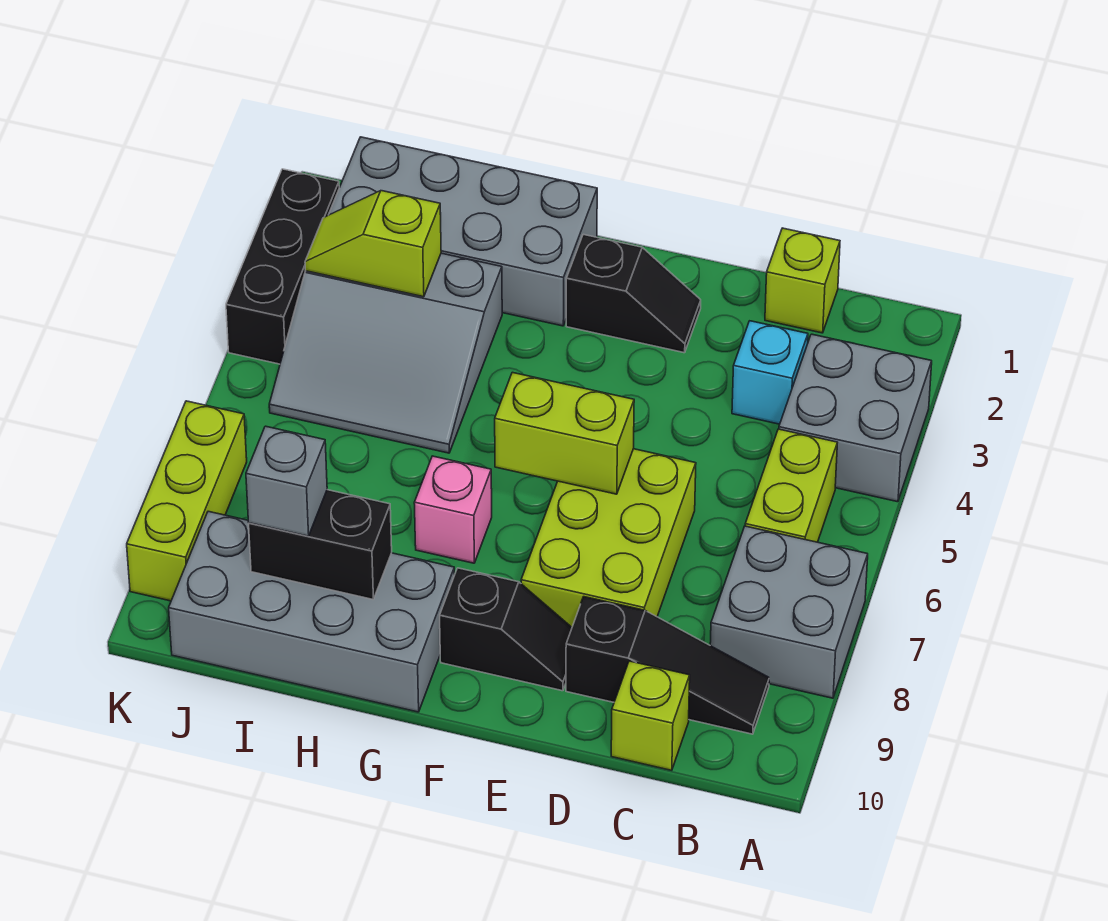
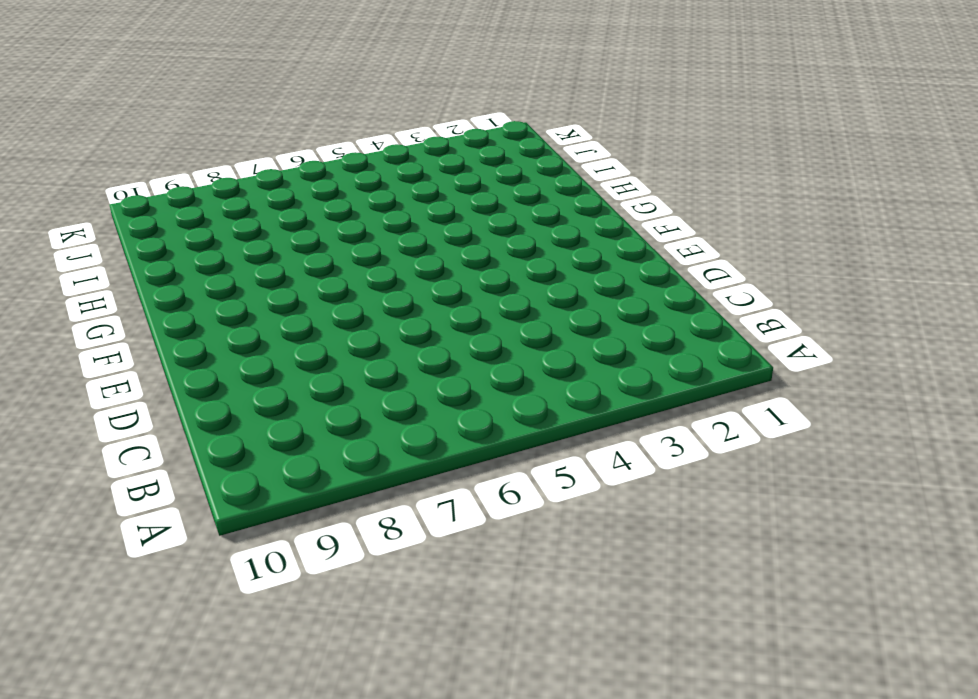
none -> grey 2x2 brick [779,334,932,502]
none -> grey 2x2 brick [710,526,868,698]
none -> lime 1x2 brick [745,429,837,542]

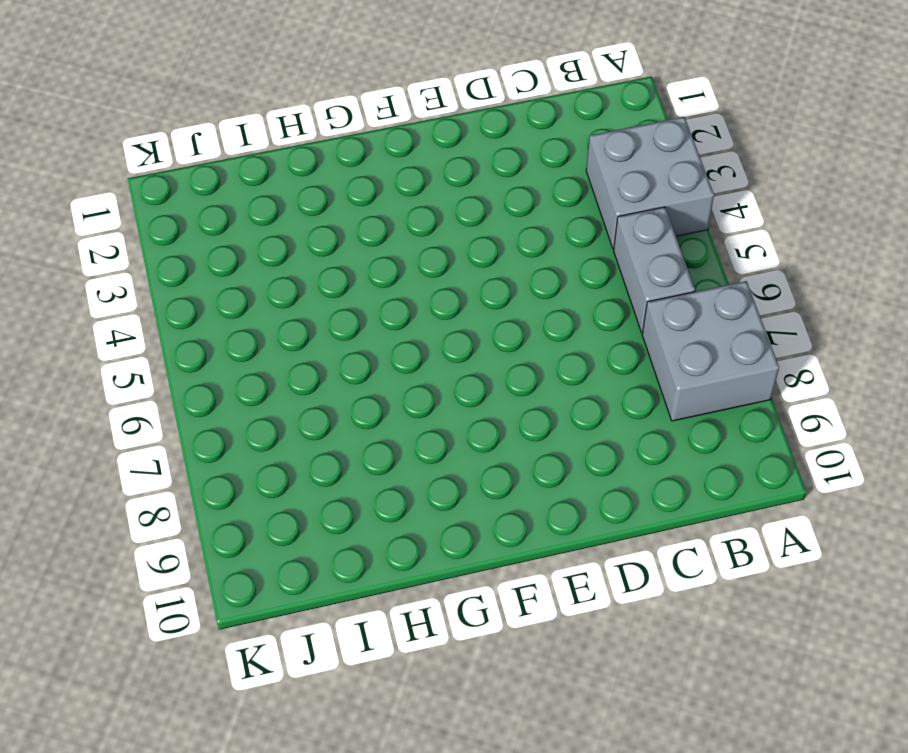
grey 1x2 brick [614,207,695,333] -> lime 1x2 brick [745,429,837,542]
none -> black 1x3 slope [566,597,769,734]
none -> lime 1x1 brick [765,228,840,333]
none -> cyan 1x1 brick [732,321,808,424]

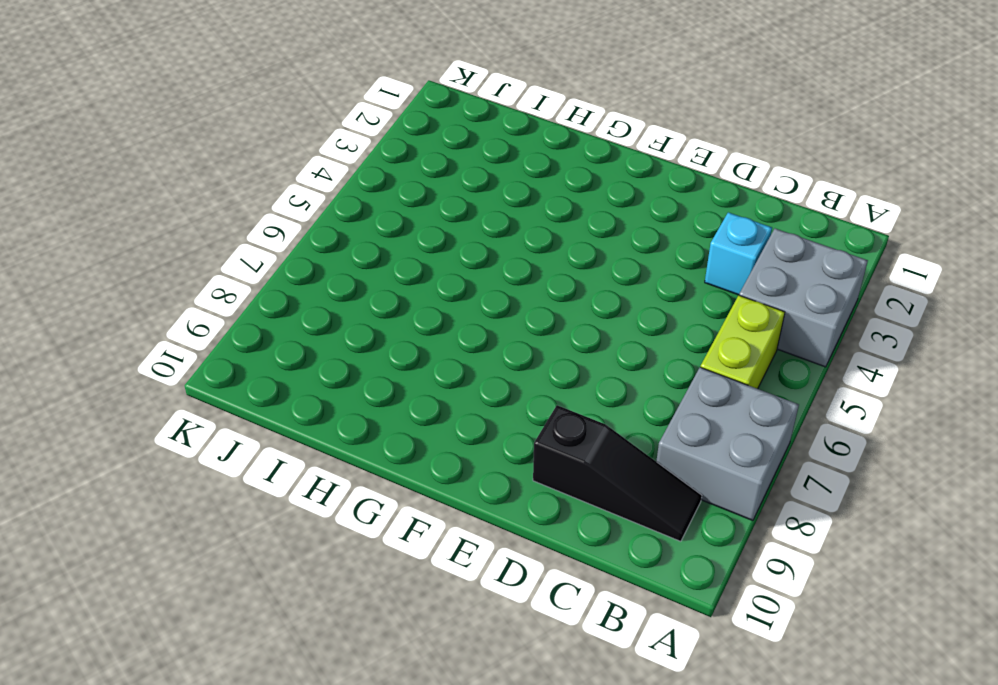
none -> lime 1x1 brick [765,228,840,333]
none -> lime 1x1 brick [611,661,690,770]
none -> lime 2x3 brick [521,449,696,627]

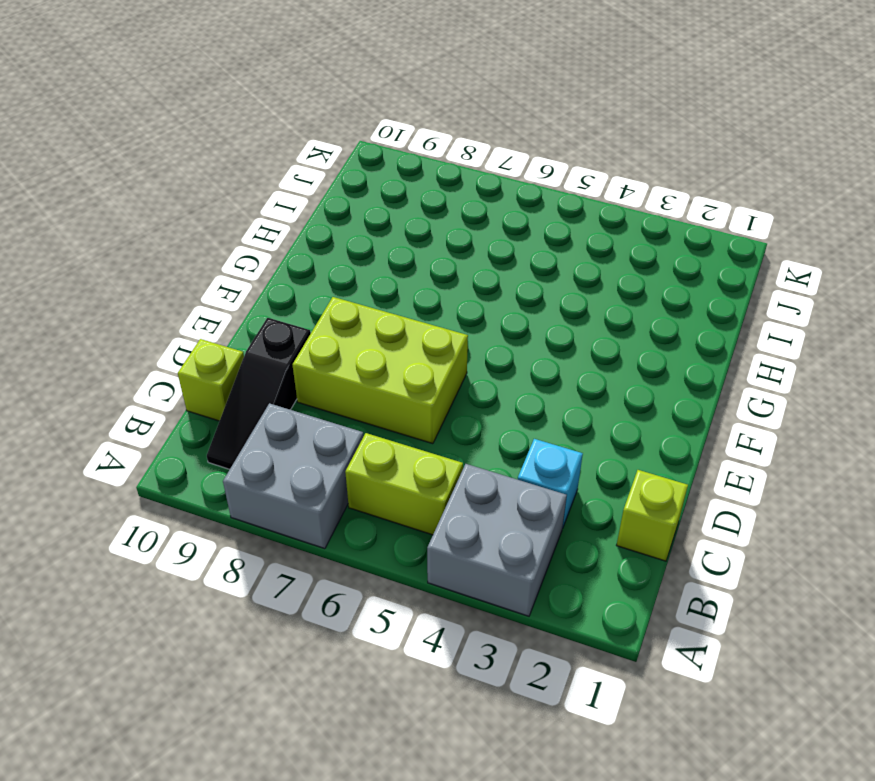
none -> black 1x2 slope [566,234,701,353]
none -> black 1x2 slope [440,568,572,691]
none -> grey 2x4 brick [329,137,597,326]

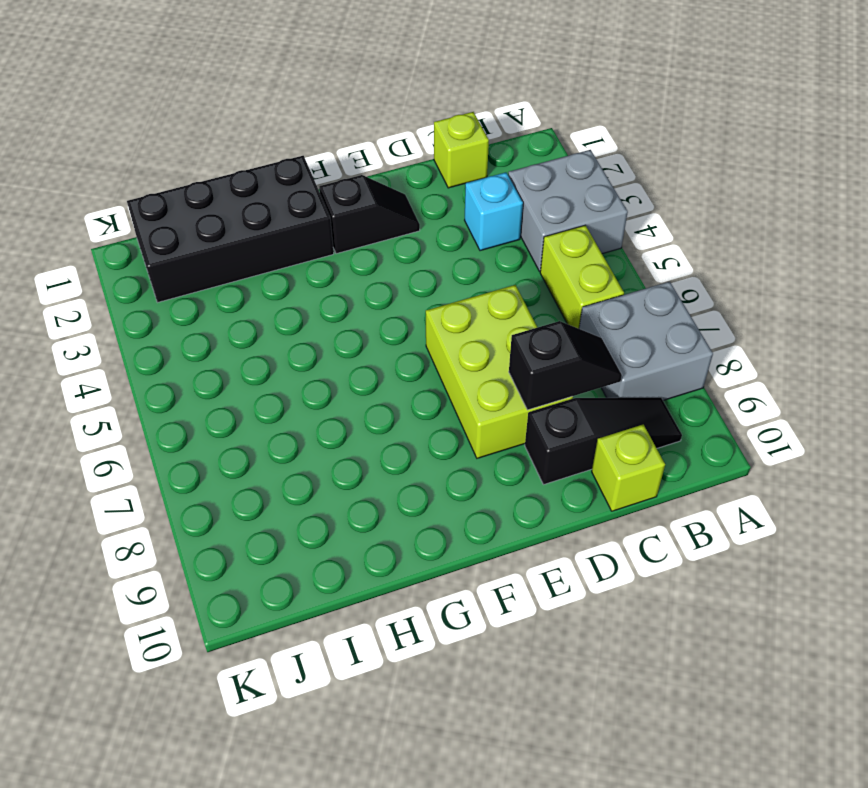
black 1x2 slope [509,321,622,410] -> black 1x2 slope moved to [440,568,572,691]
black 2x4 brick [127,156,334,303] -> grey 2x4 brick [329,137,597,326]
none -> pink 1x1 brick [414,456,492,563]
none -> grey 2x4 brick [169,511,455,712]
none -> grey 3x3 slope [269,253,502,453]

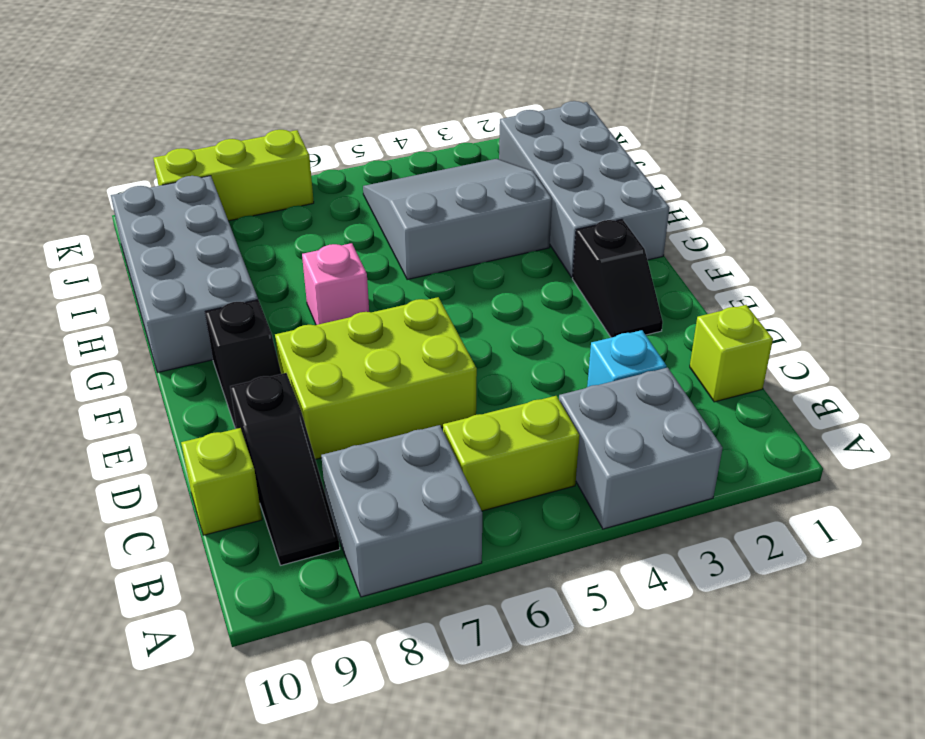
grey 3x3 slope [363,159,552,279] -> grey 3x3 slope turned to [269,253,502,453]
none -> black 1x3 brick [226,169,339,364]
none -> lime 1x2 brick [495,372,634,494]
none -> black 1x2 brick [249,490,392,599]

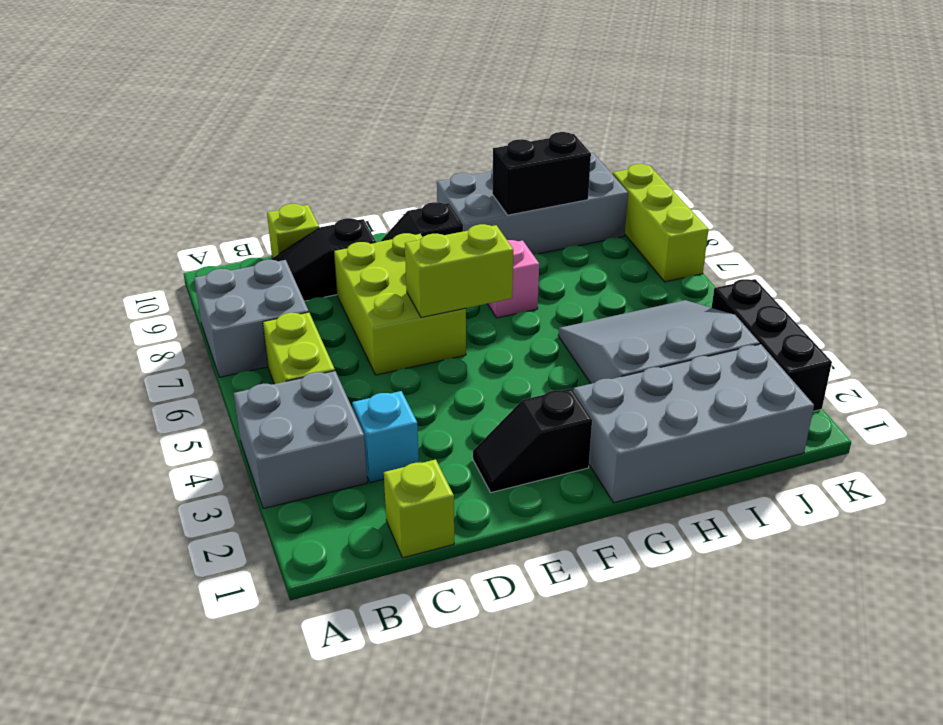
none -> lime 1x2 slope [305,191,441,297]
none -> grey 1x1 brick [246,426,327,536]

